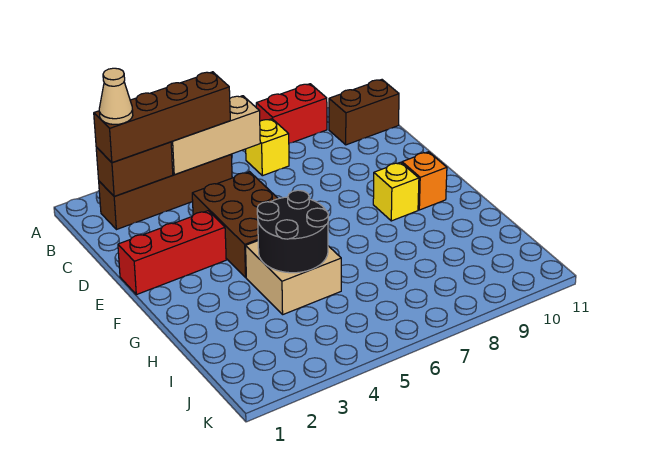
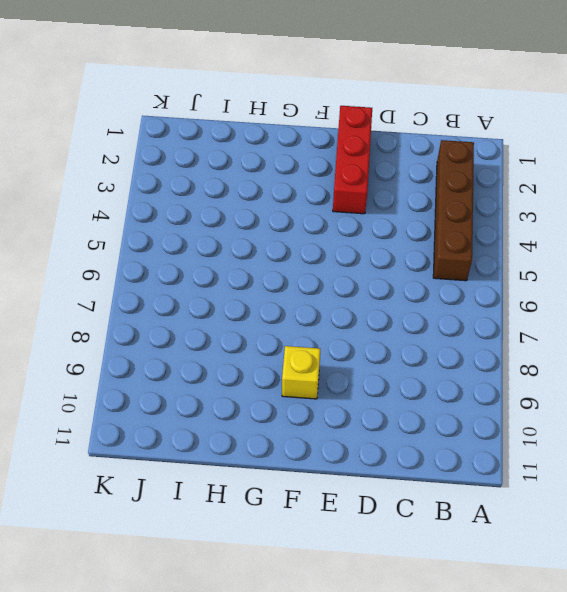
none -> red 1x2 brick [256,84,327,143]
none -> yellow 1x1 brick [246,119,289,176]
none -> brown 1x2 brick [329,80,399,145]

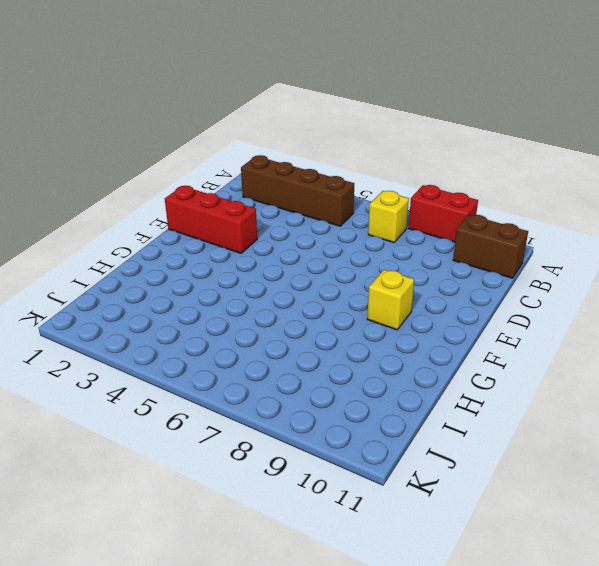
none -> brown 2x3 brick [192,172,278,277]
none -> orange 1x1 brick [402,152,447,210]
none -> tan 2x2 brick [246,241,341,314]

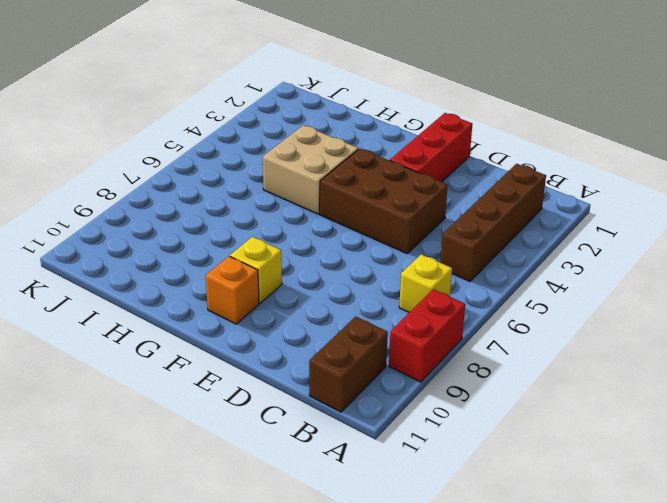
none -> brown 1x2 brick [96,142,173,196]
none -> tan 1x3 brick [171,96,260,175]
none -> black 2x2 round brick [257,190,328,273]

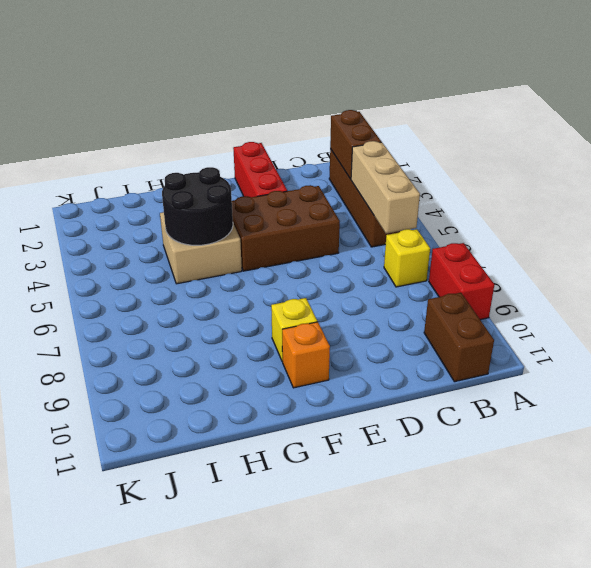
none -> brown 1x4 brick [94,72,230,162]
none -> tan 1x1 cone [99,68,133,124]

